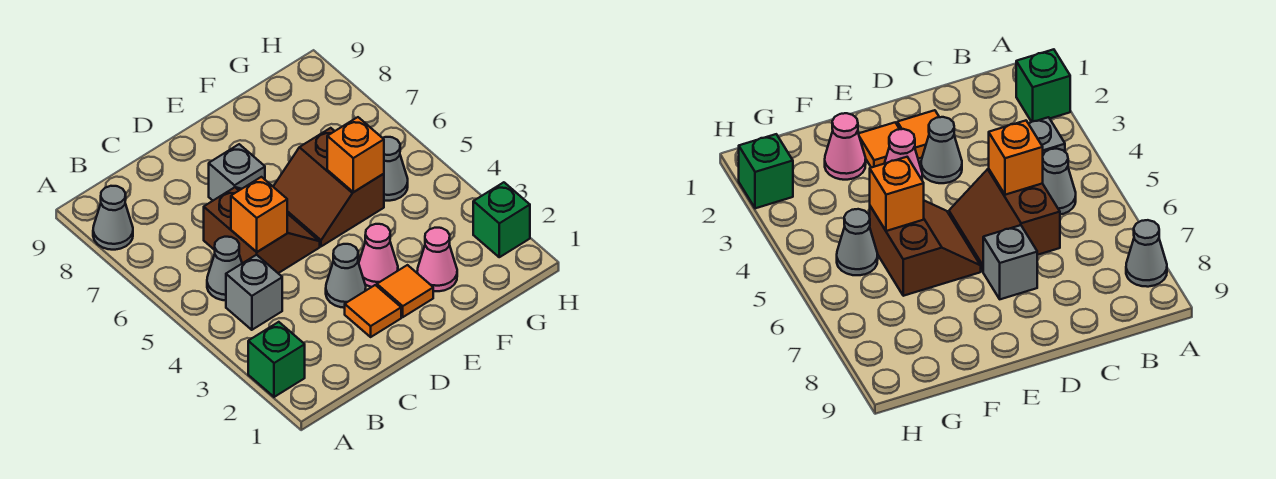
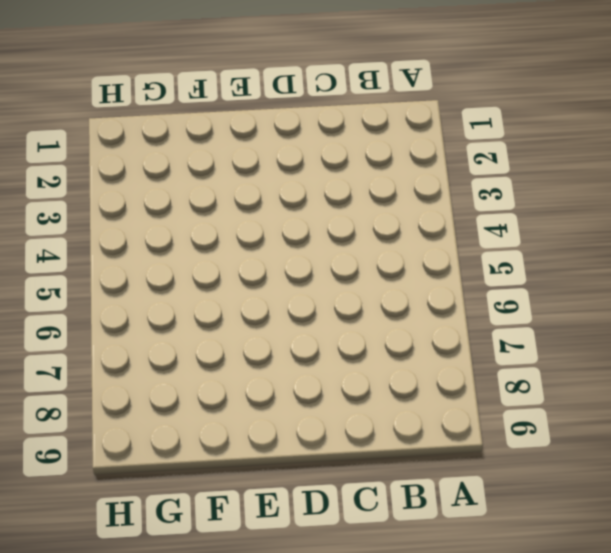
none -> green 1x1 brick [248,322,305,397]
none -> grey 1x1 cone [93,186,133,250]
none -> grey 1x1 brick [226,255,282,330]

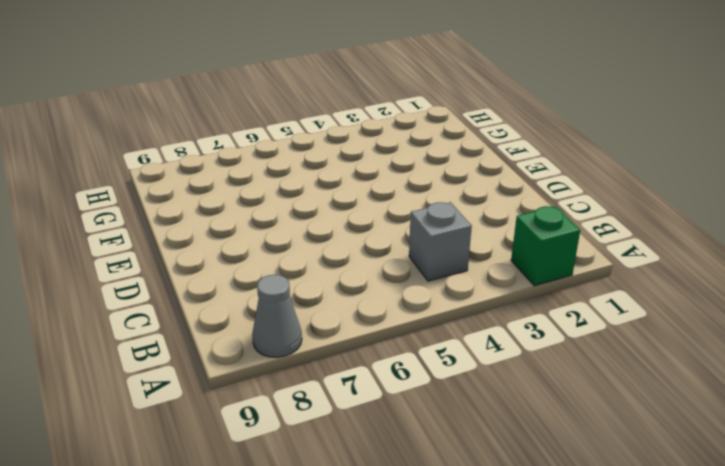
none -> grey 1x1 cone [207,237,242,300]
none -> brown 2x2 slope [204,187,320,273]
none -> orange 1x1 tile [345,285,401,337]

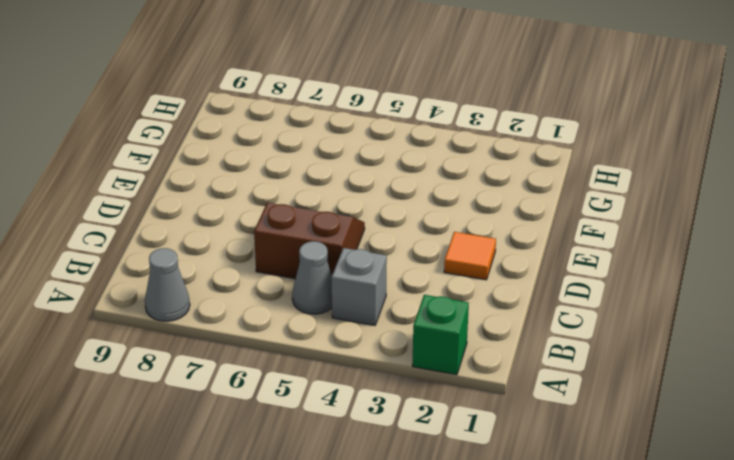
none -> grey 1x1 cone [326,244,366,308]
none -> grey 1x1 brick [209,144,265,200]
none -> orange 1x1 tile [377,265,433,317]

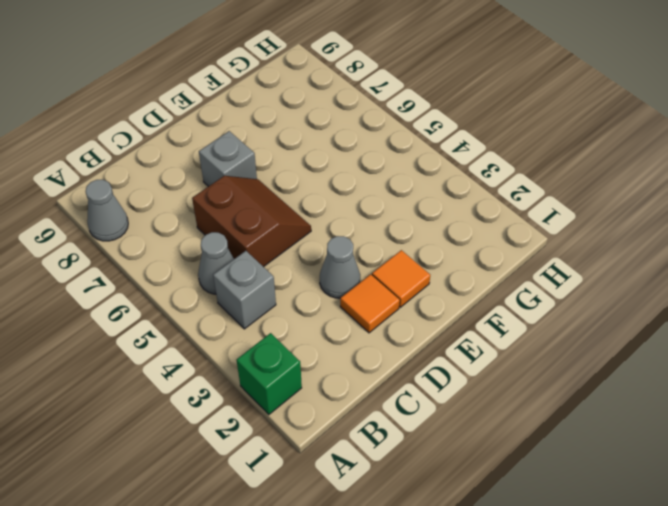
none -> pink 1x1 cone [359,224,398,287]
none -> brown 2x2 slope [273,128,384,246]
none -> pink 1x1 cone [417,228,457,291]

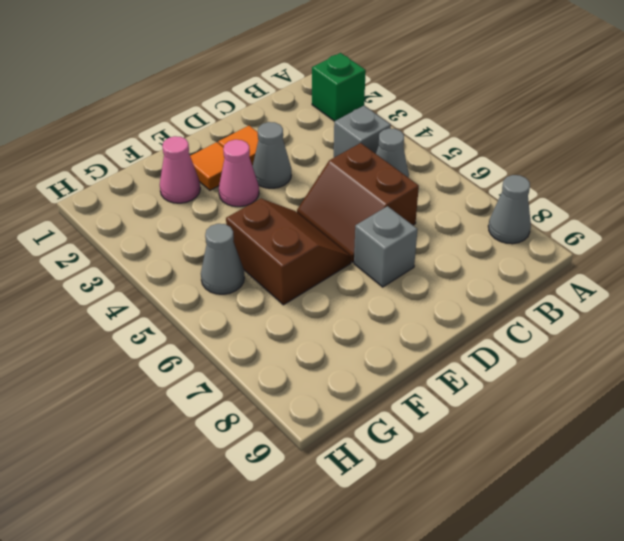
none -> green 1x1 brick [473,182,530,257]
none -> orange 1x1 brick [231,177,287,252]
none -> orange 1x1 brick [327,117,384,192]

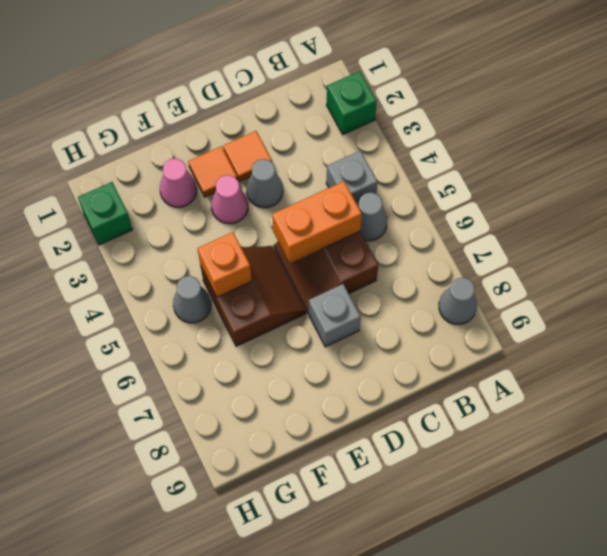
orange 1x2 brick [272,181,362,263] -> orange 1x1 brick [231,177,287,252]

